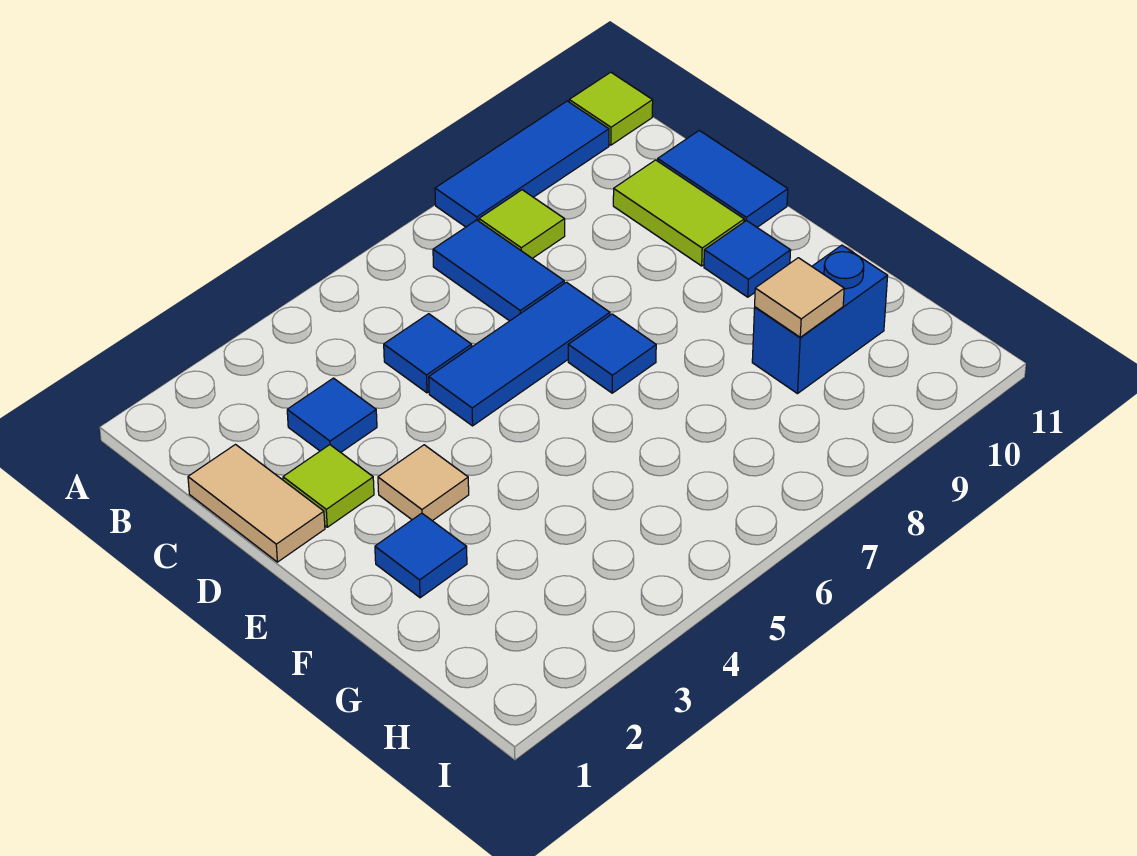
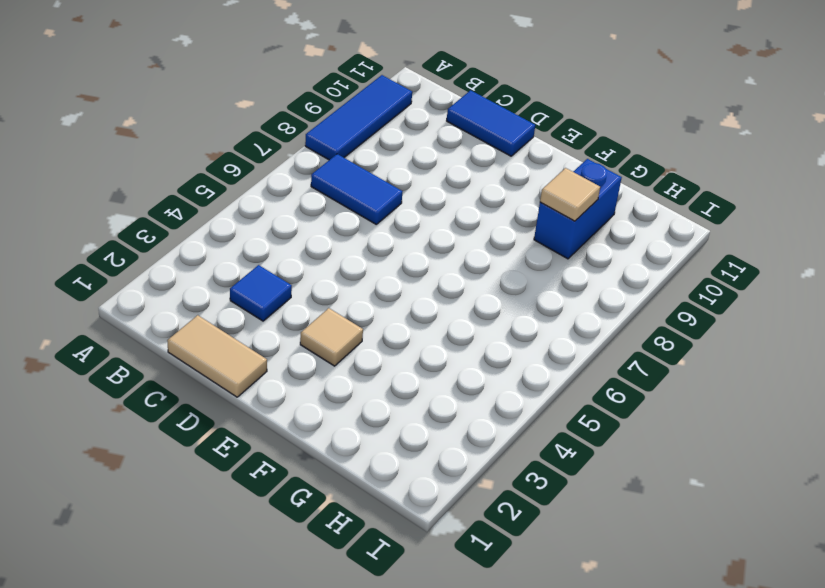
none -> lime 1x1 tile [569,72,653,145]
none -> lime 1x1 tile [479,190,565,258]
none -> blue 1x1 tile [384,314,472,393]

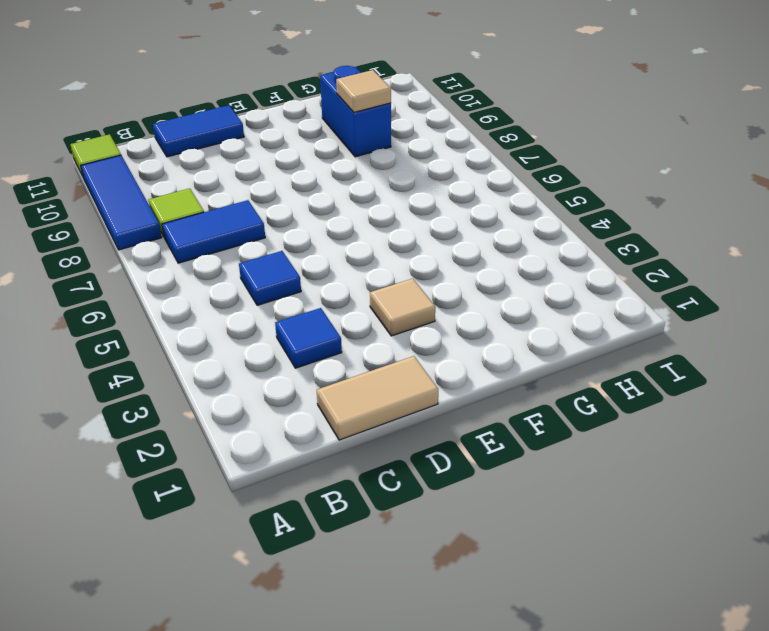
none -> lime 1x2 tile [613,160,744,266]
none -> lime 1x1 tile [283,445,374,527]
none -> blue 1x3 tile [429,282,610,426]

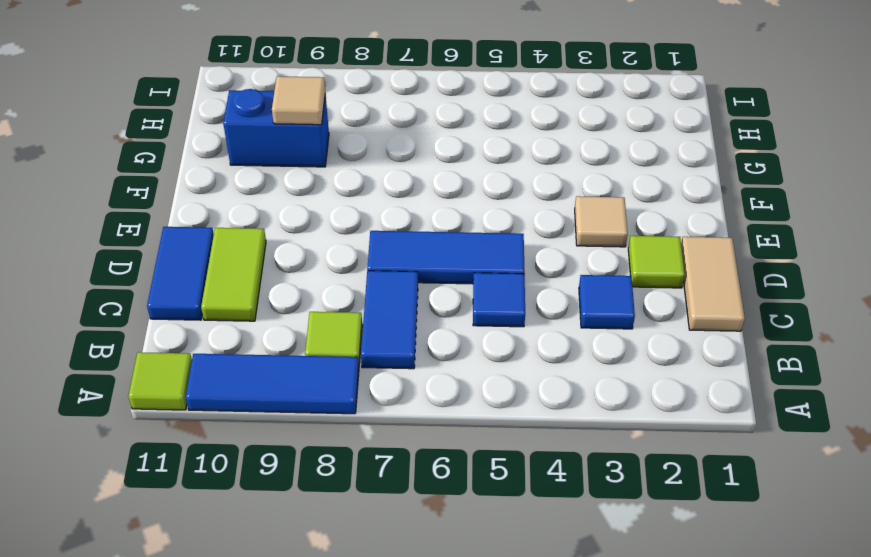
none -> blue 1x1 tile [568,314,656,393]
none -> blue 1x1 tile [704,220,791,297]
none -> blue 1x1 tile [375,513,467,598]

